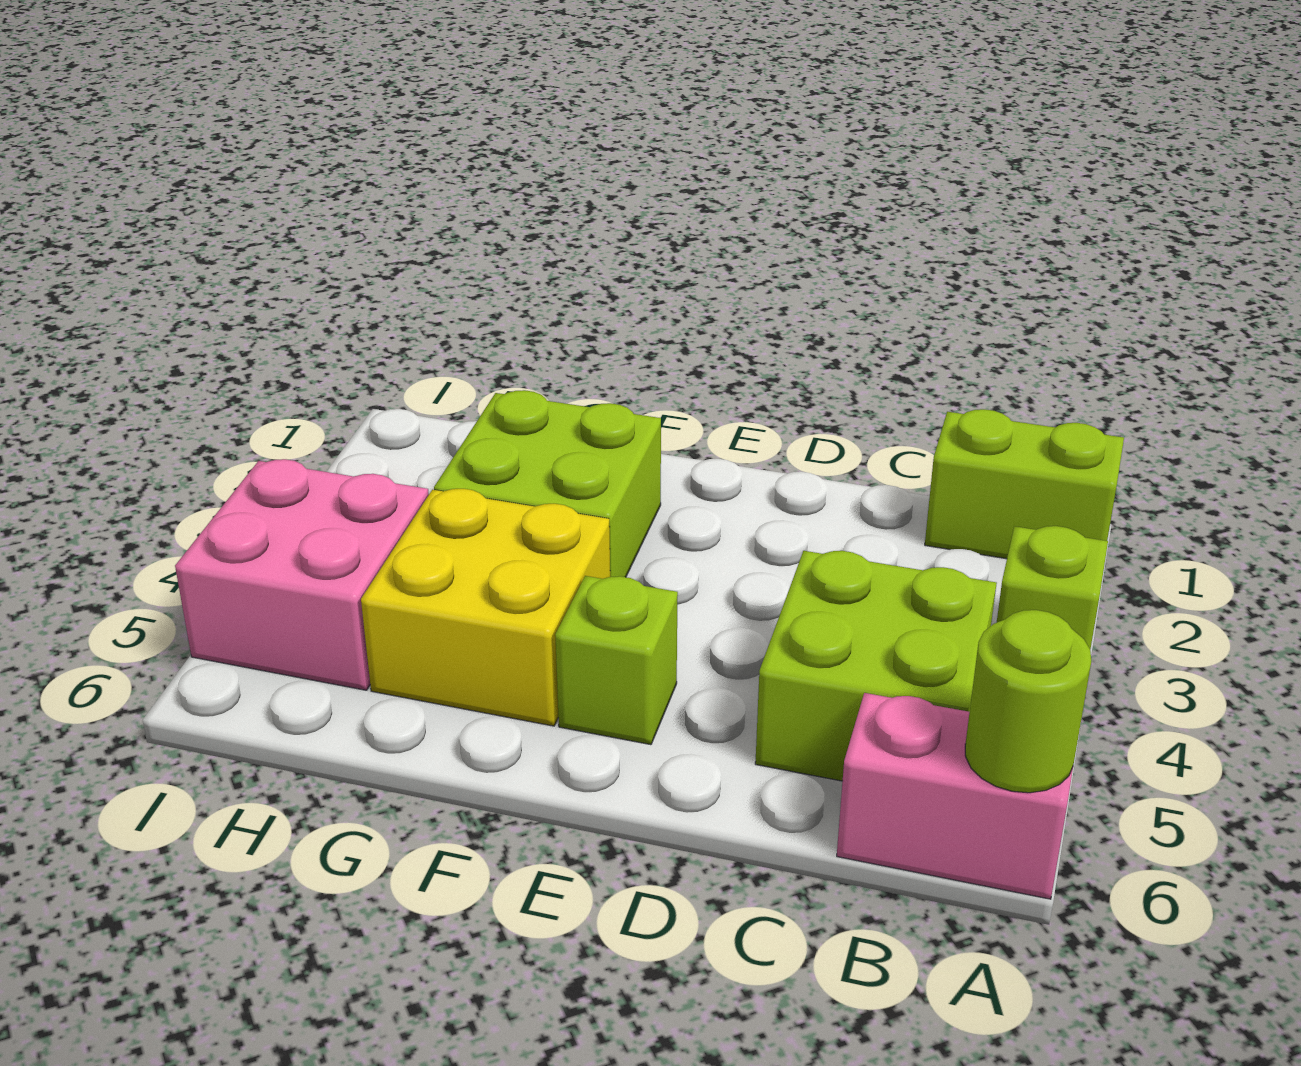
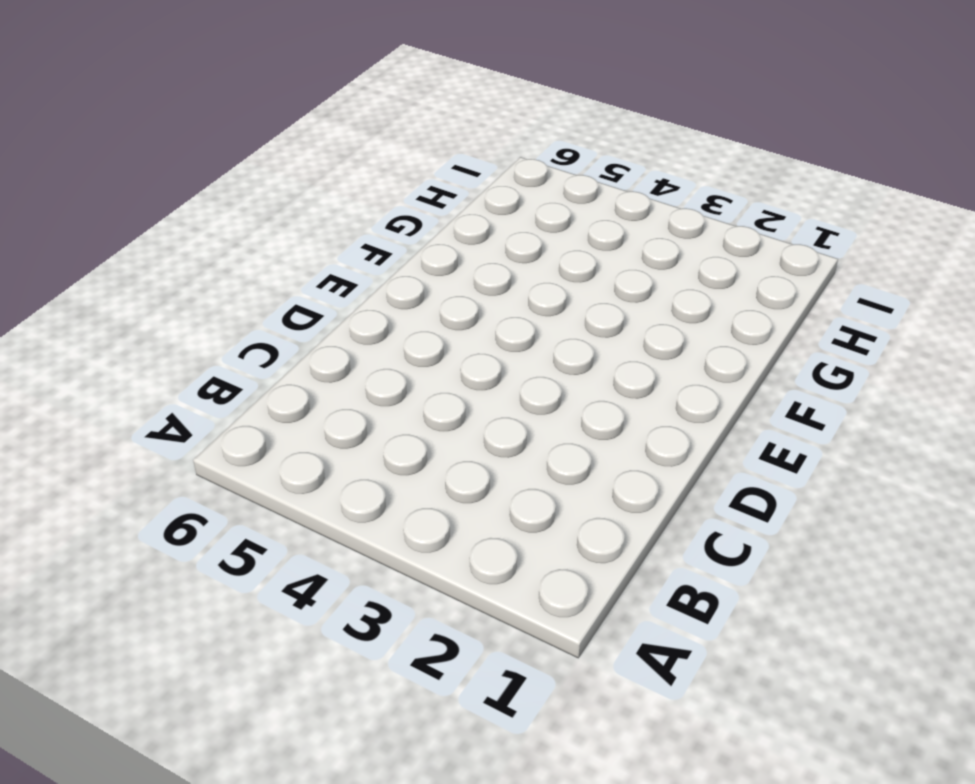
none -> lime 1x2 brick [925,409,1124,559]
none -> lime 1x1 brick [997,526,1108,649]

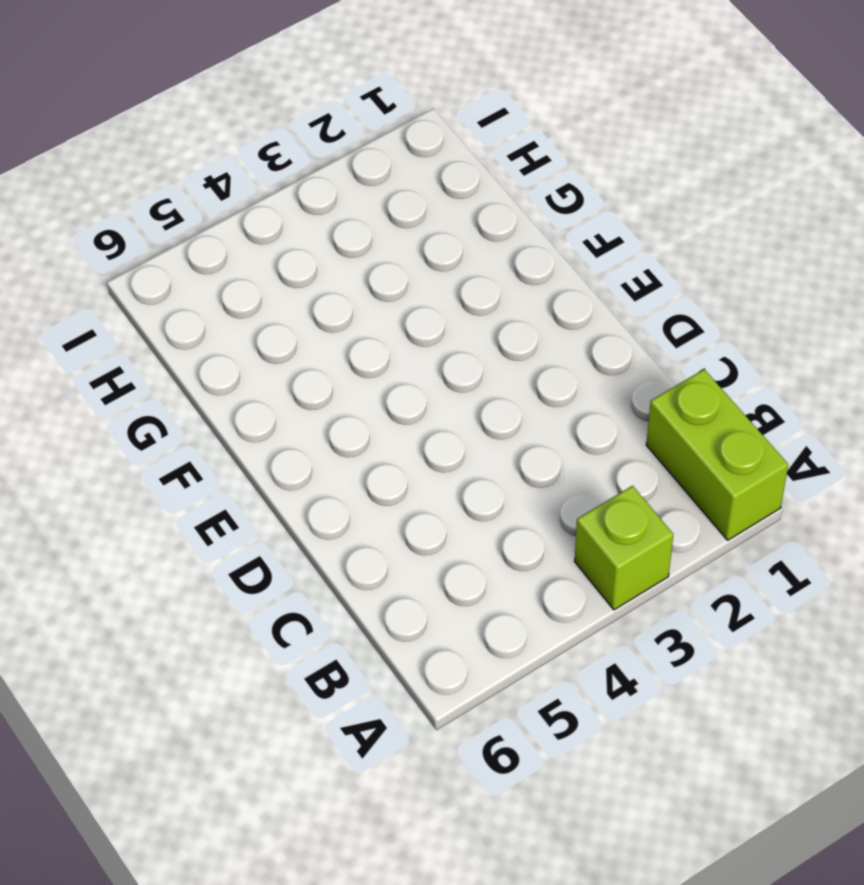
none -> pink 1x2 brick [837,693,1073,899]
none -> lime 2x2 brick [755,551,997,781]

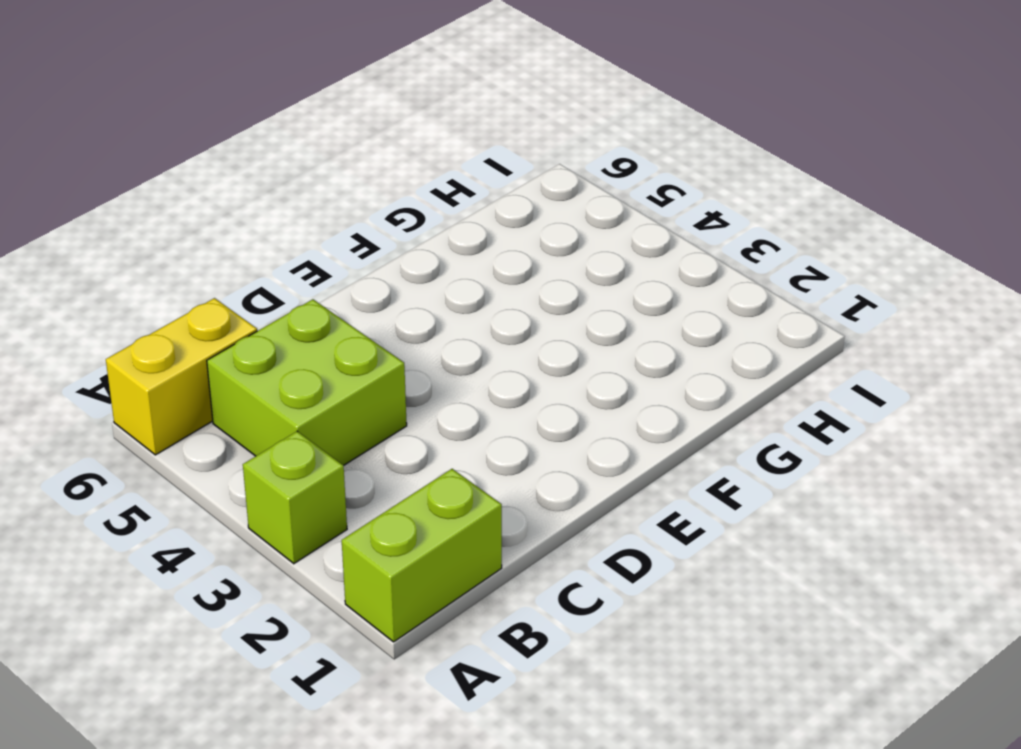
yellow 1x2 brick [106,298,257,455] -> pink 1x2 brick [837,693,1073,899]
none -> lime 1x1 brick [555,576,678,745]
none -> lime 2x2 brick [434,390,661,577]

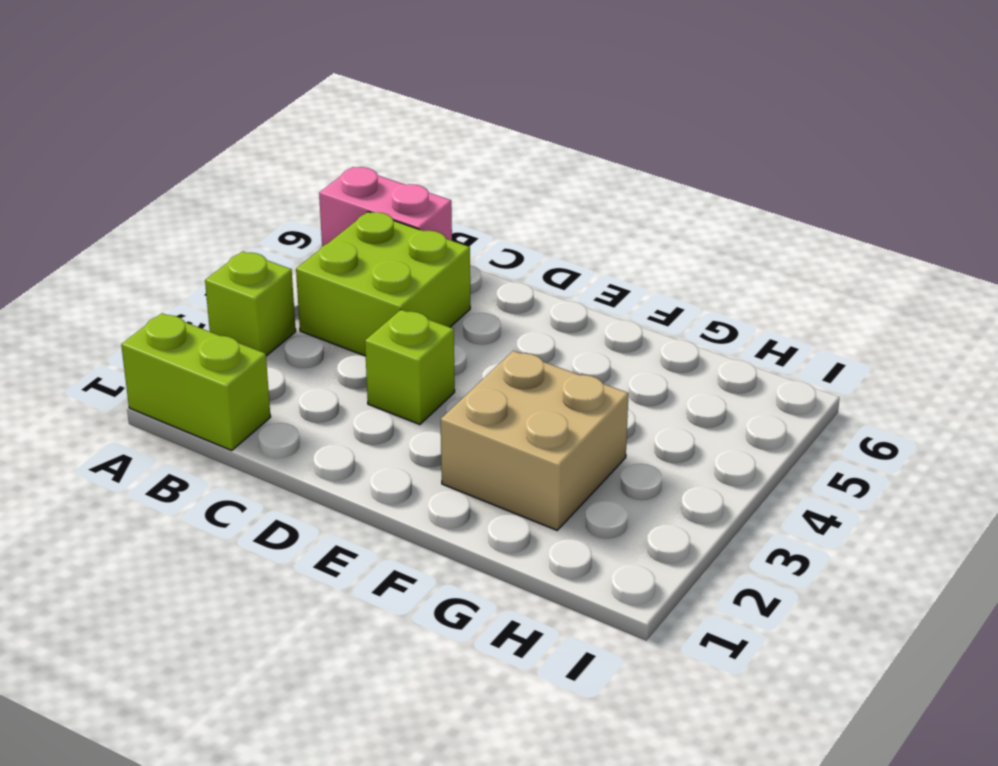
lime 1x1 brick [365,310,455,425] -> lime 1x1 brick moved to [555,576,678,745]
tan 2x2 brick [441,351,629,530] -> lime 2x2 brick [434,390,661,577]
none -> yellow 2x2 brick [361,489,610,726]
none -> pink 2x2 brick [175,459,429,690]

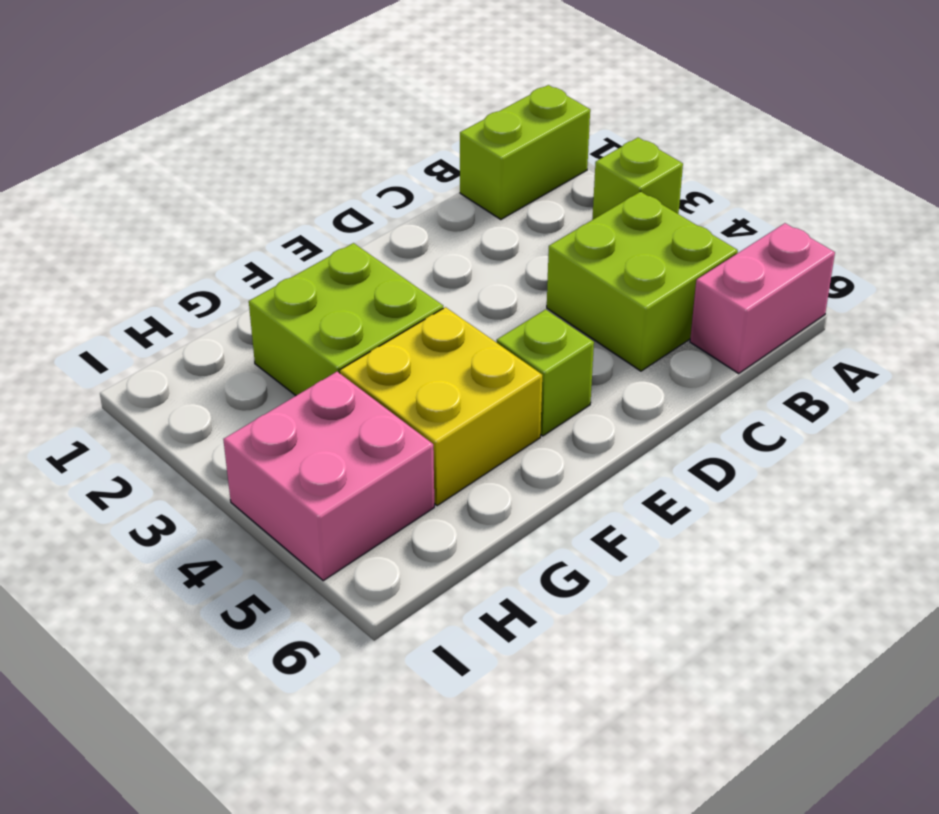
none -> lime 1x1 round brick [965,610,1091,793]

